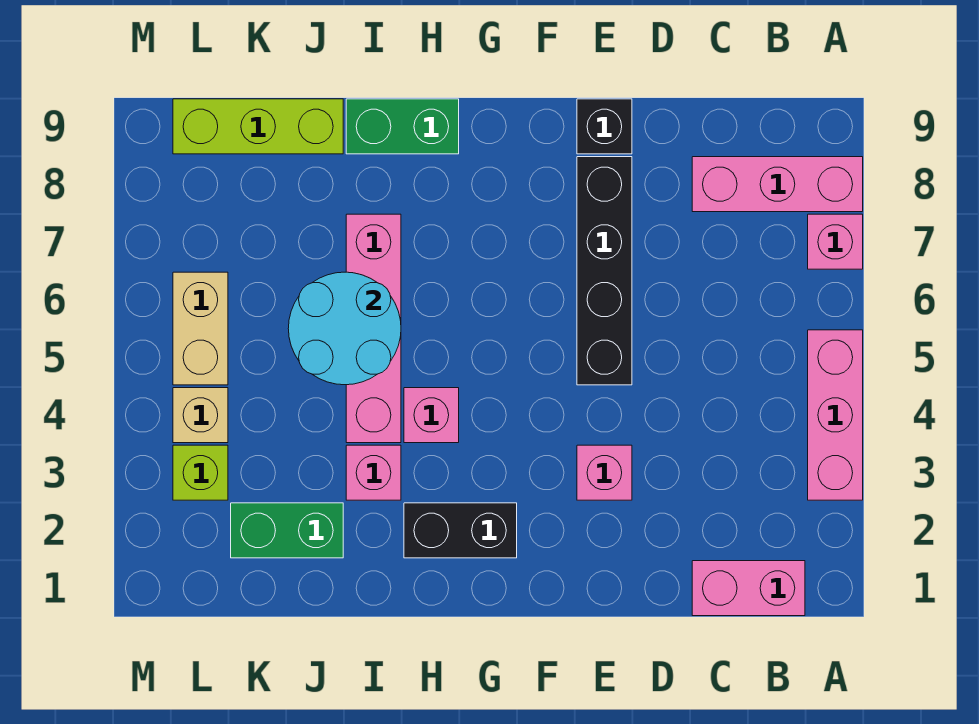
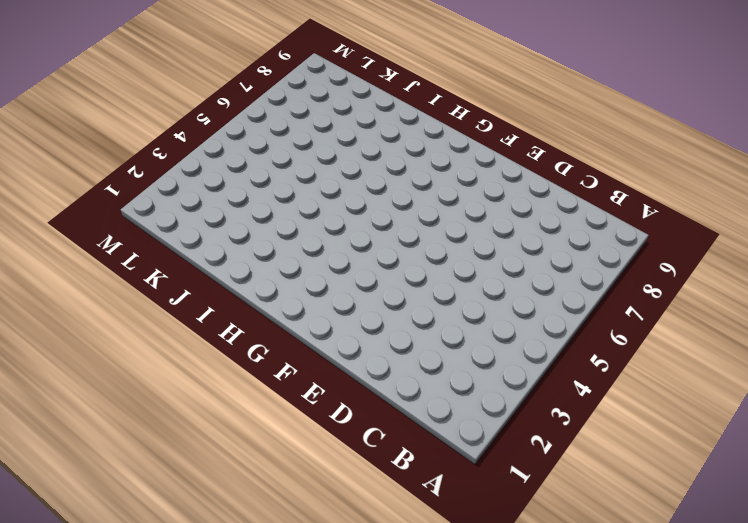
none -> pink 1x3 brick [808,330,863,500]
none -> pink 1x1 brick [808,214,863,269]
none -> pink 1x3 brick [692,157,863,212]

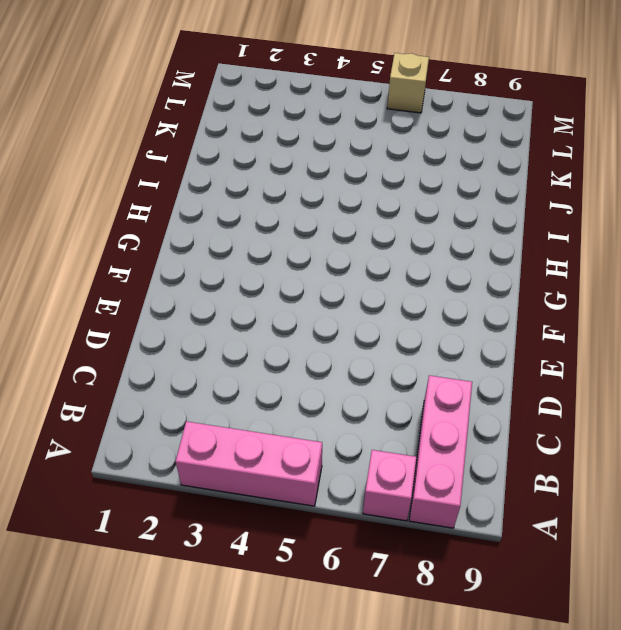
tan 1x1 brick [387,53,429,113] -> tan 1x1 brick moved to [173,388,228,443]
none -> pink 1x2 brick [692,561,805,616]
none -> pink 1x1 brick [577,445,632,500]
none -> black 1x4 brick [577,157,632,385]

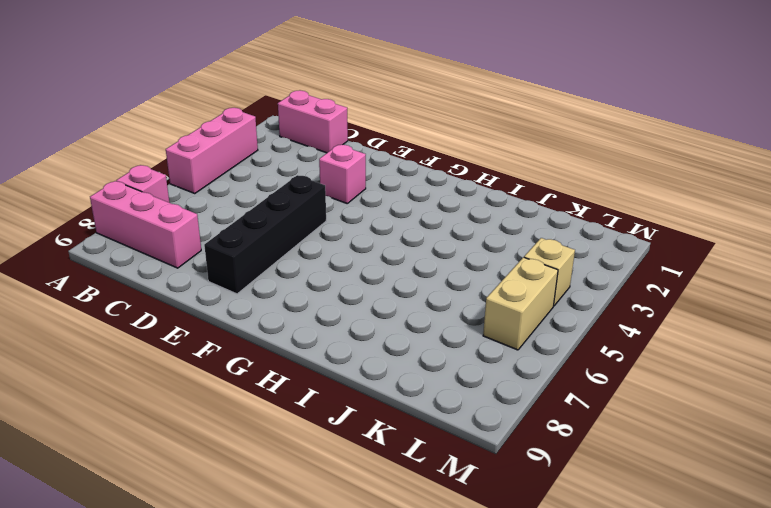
none -> black 1x1 brick [577,99,632,154]
none -> black 1x2 brick [404,503,517,558]
none -> pink 1x1 brick [404,388,459,443]

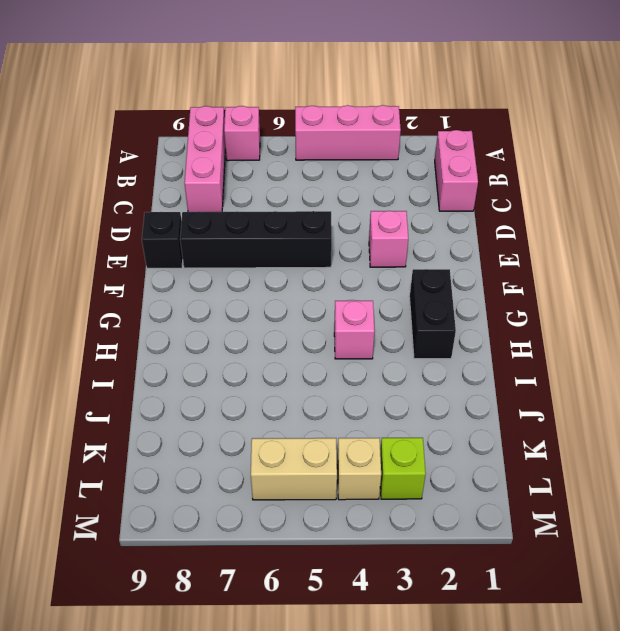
none -> green 1x2 brick [346,99,459,154]
none -> pink 1x1 brick [346,445,401,500]
none -> pink 1x4 brick [346,214,401,443]

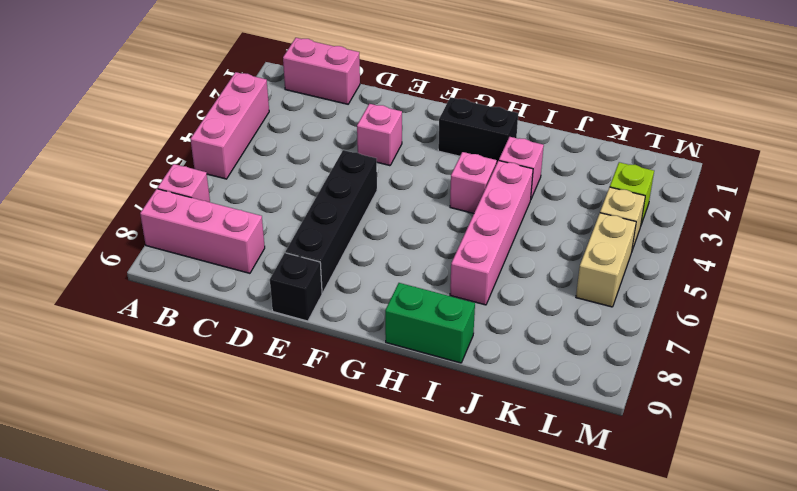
none -> green 1x2 brick [231,503,343,558]
none -> lime 1x3 brick [173,99,343,154]
none -> cyan 2x2 round brick [288,272,401,385]

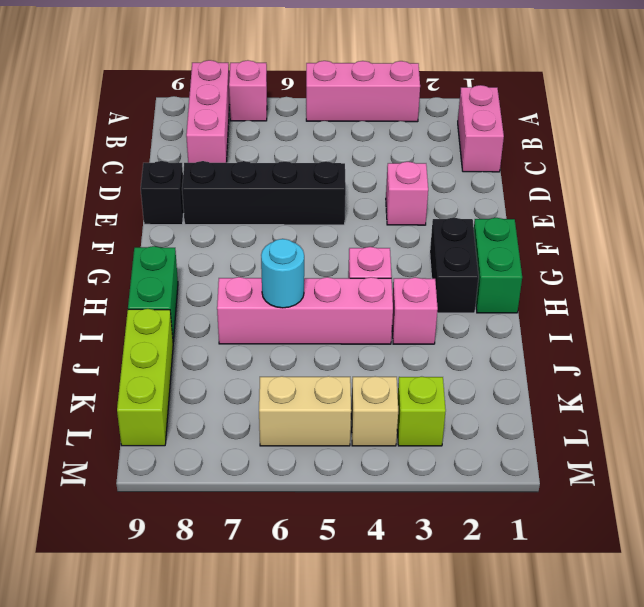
green 1x2 brick [474,218,522,313] -> green 1x2 brick moved to [231,503,343,558]
cyan 1x1 round brick [261,239,304,308] -> cyan 2x2 round brick [288,272,401,385]

